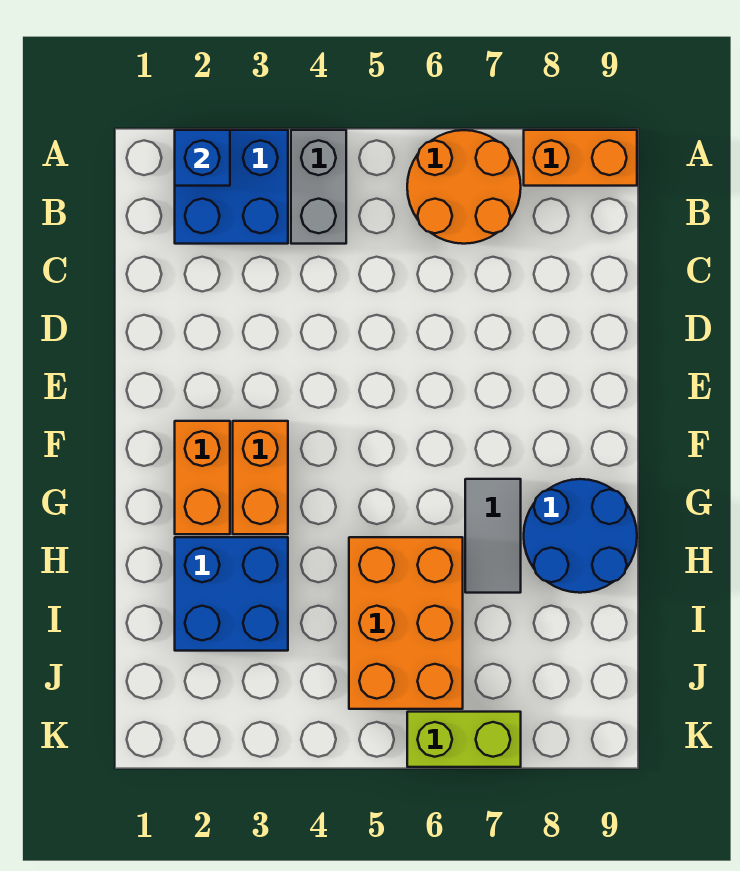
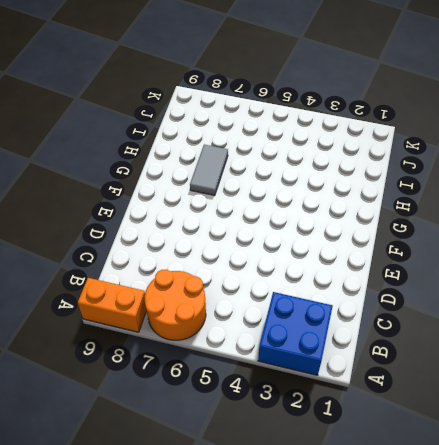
none -> grey 1x2 brick [291,130,346,244]
none -> orange 1x2 brick [175,421,230,534]
none -> orange 1x2 brick [233,421,288,534]

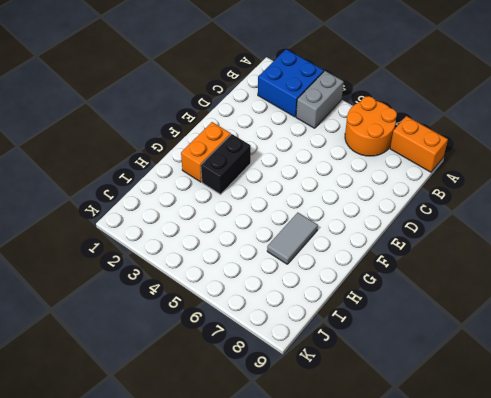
black 1x2 brick [201,134,251,194] -> orange 1x2 brick [233,421,288,534]
none -> blue 2x2 round brick [524,479,637,593]
none -> blue 2x2 brick [175,537,288,651]
none -> orange 2x3 brick [349,537,463,709]

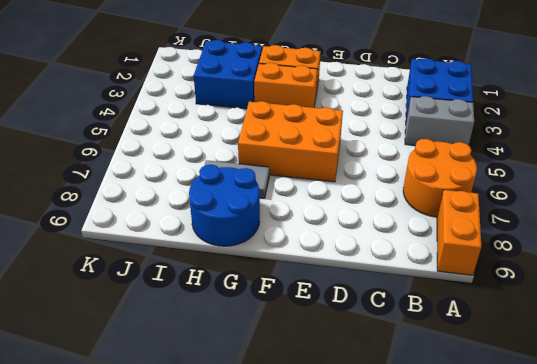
orange 2x3 brick [238,101,343,182] -> orange 2x3 brick moved to [349,537,463,709]
none -> lime 1x2 brick [407,712,521,767]
none -> blue 1x1 brick [175,130,230,186]

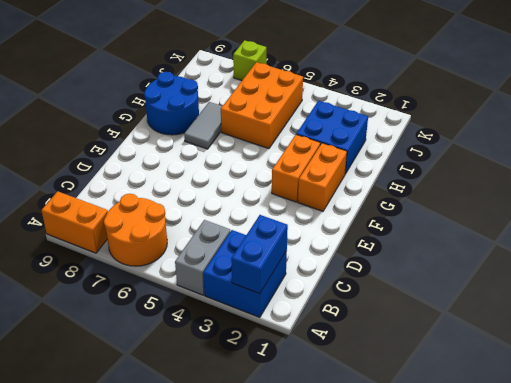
blue 1x2 brick [231,215,288,294] -> blue 1x1 brick [175,130,230,186]
lime 1x1 brick [233,40,266,81] -> lime 1x2 brick [407,712,521,767]

